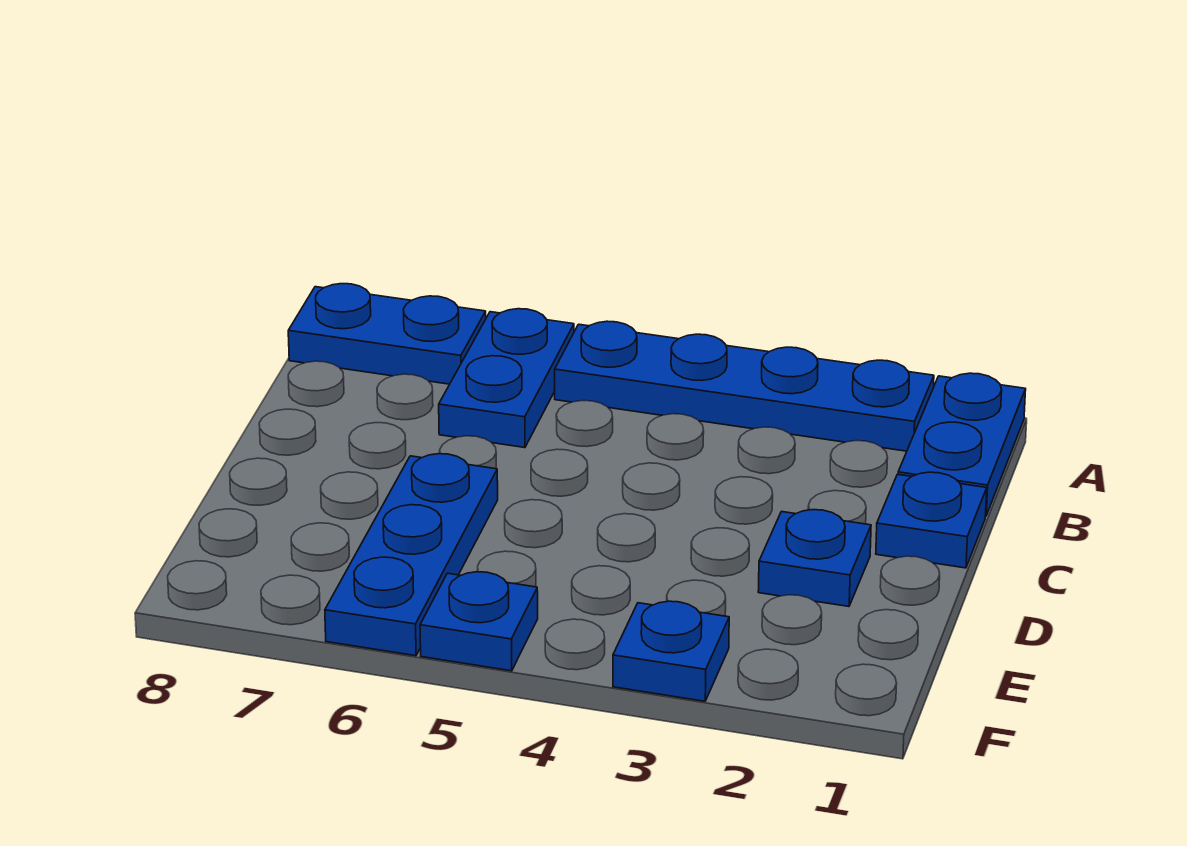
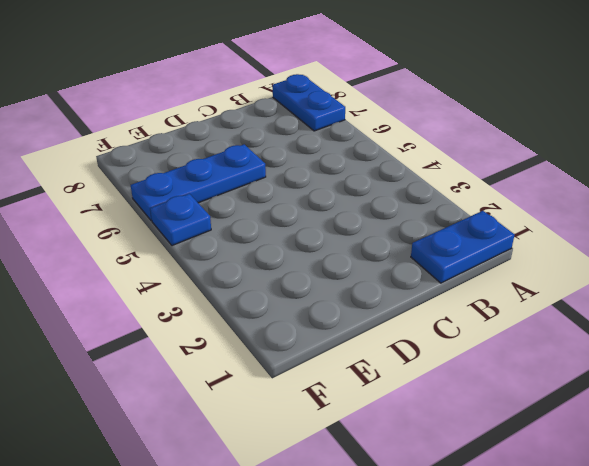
none -> blue 1x4 plate [555,321,934,451]
none -> blue 1x2 plate [439,309,574,448]

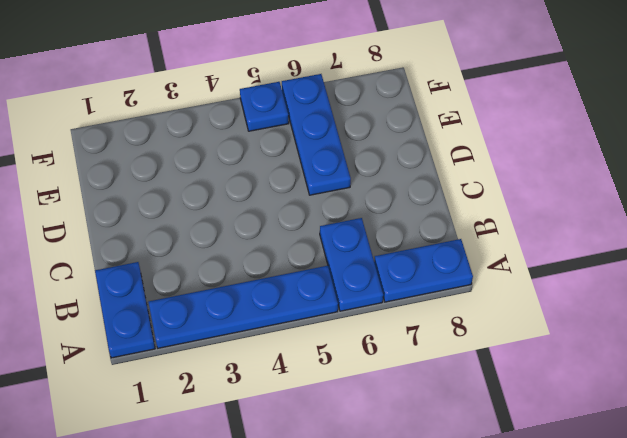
none -> blue 1x1 plate [876,472,987,568]
none -> blue 1x1 plate [758,510,871,607]

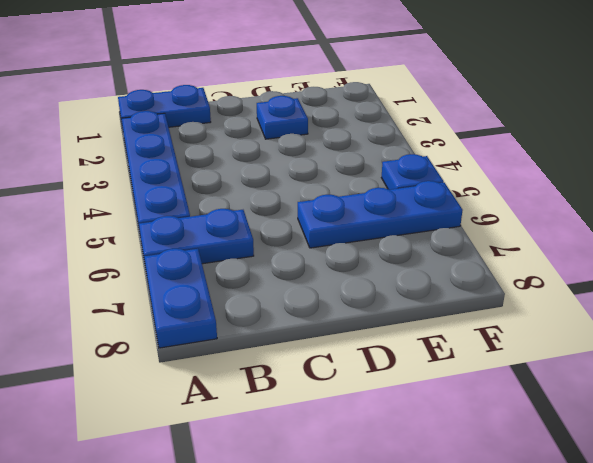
none -> blue 1x1 plate [876,472,987,568]
none -> blue 1x1 plate [613,601,729,701]

